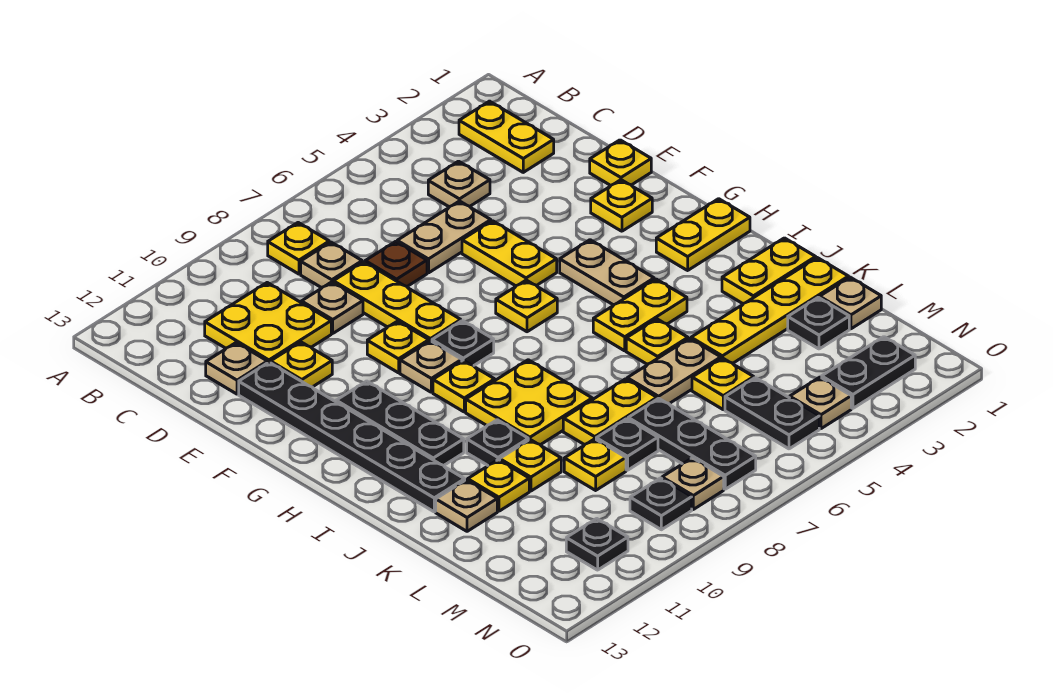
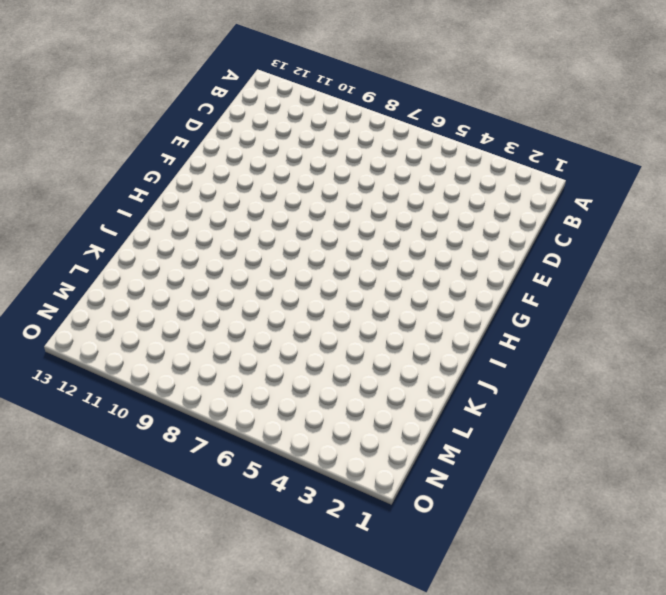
none -> yellow 1x2 plate [459,101,554,172]
none -> yellow 1x1 plate [268,223,329,274]
none -> tan 1x1 plate [428,161,490,207]
none -> tan 1x1 plate [301,242,362,288]

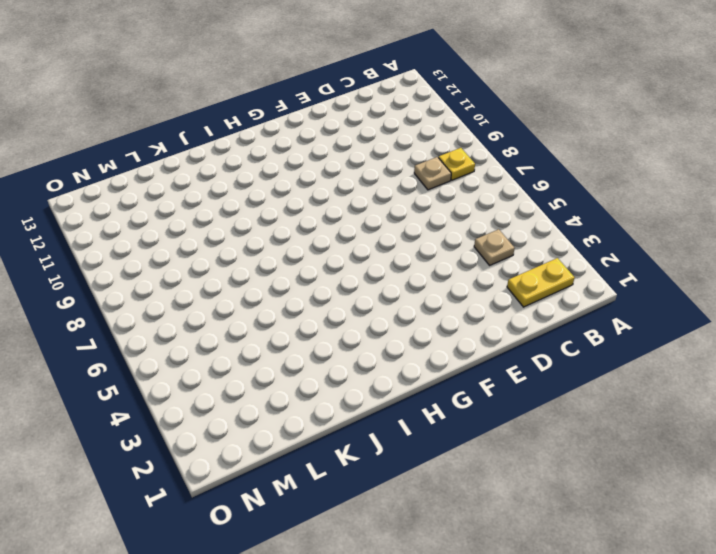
none -> yellow 2x2 plate [205,283,331,363]
none -> tan 1x2 plate [397,201,491,273]
none -> brown 1x1 plate [365,241,427,286]
none -> yellow 1x3 plate [333,262,461,341]

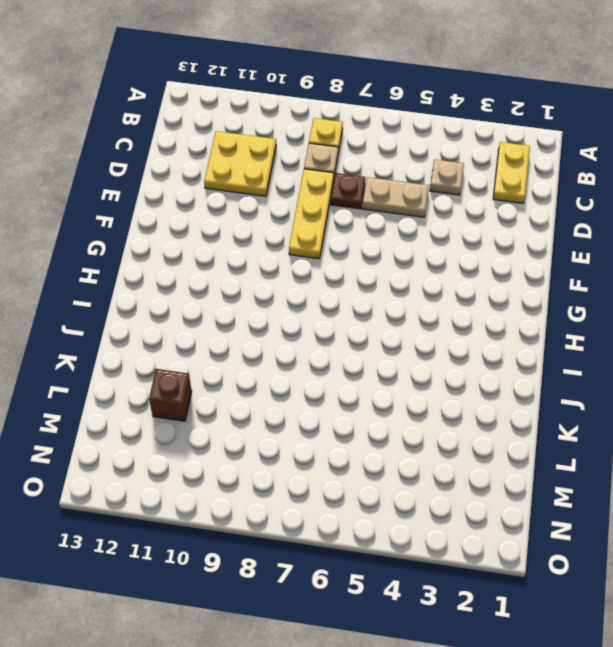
brown 1x1 brick [149,369,192,421] -> none
none -> tan 1x1 plate [301,282,363,333]
none -> tan 1x1 plate [206,343,267,394]
none -> yellow 1x1 plate [590,140,651,185]
none -> yellow 1x2 plate [462,221,557,286]

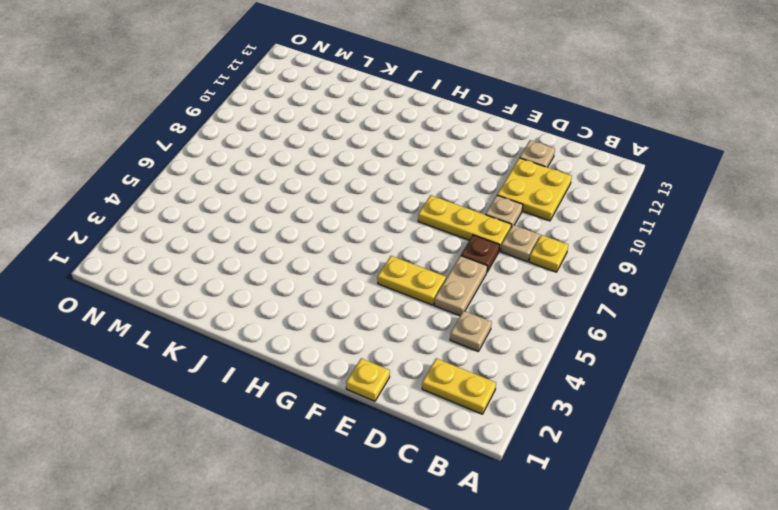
none -> yellow 1x1 plate [271,342,332,387]
none -> black 1x6 plate [239,362,465,512]
none -> yellow 1x1 plate [591,180,652,231]
none -> yellow 1x1 plate [367,321,429,373]

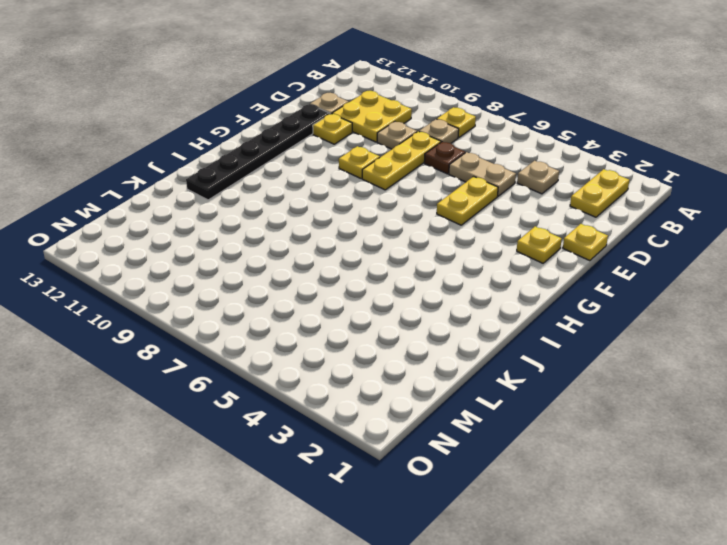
none -> tan 1x2 plate [560,240,654,305]
none -> yellow 1x1 plate [496,280,557,332]
none -> black 1x1 plate [432,321,494,366]
none -> tan 1x1 plate [400,341,462,392]

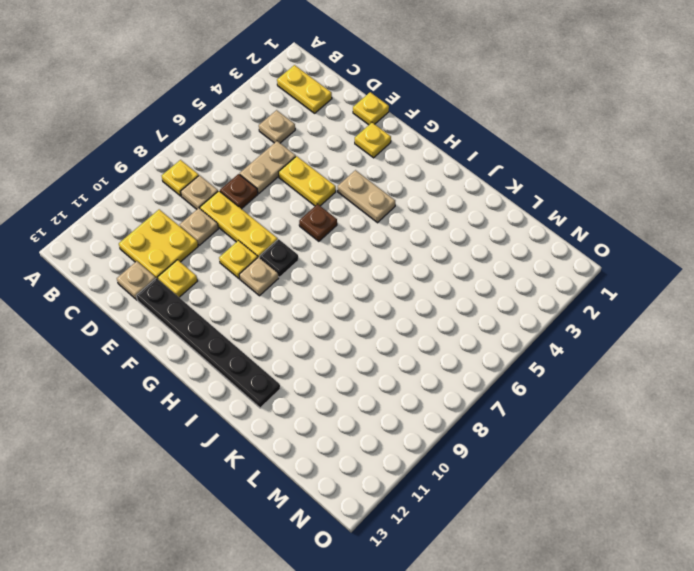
brown 1x1 plate [299,204,337,241] -> yellow 1x1 plate [496,280,557,332]
none -> black 1x3 plate [336,381,464,465]
none -> yellow 1x2 plate [656,199,750,270]
none -> yellow 1x1 plate [433,360,495,412]
none -> yellow 1x2 plate [593,279,687,351]

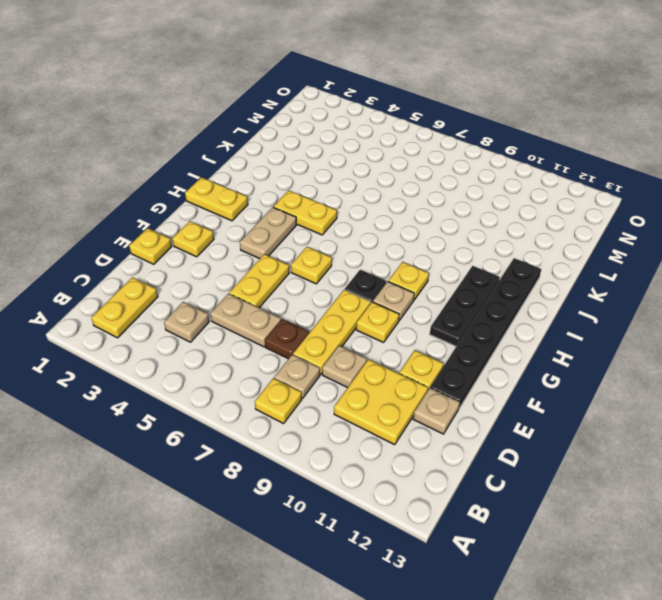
none -> yellow 2x2 plate [466,360,592,445]
none -> yellow 1x2 plate [722,238,816,304]
none -> yellow 1x1 plate [626,319,688,365]
none -> black 1x1 plate [467,420,528,465]

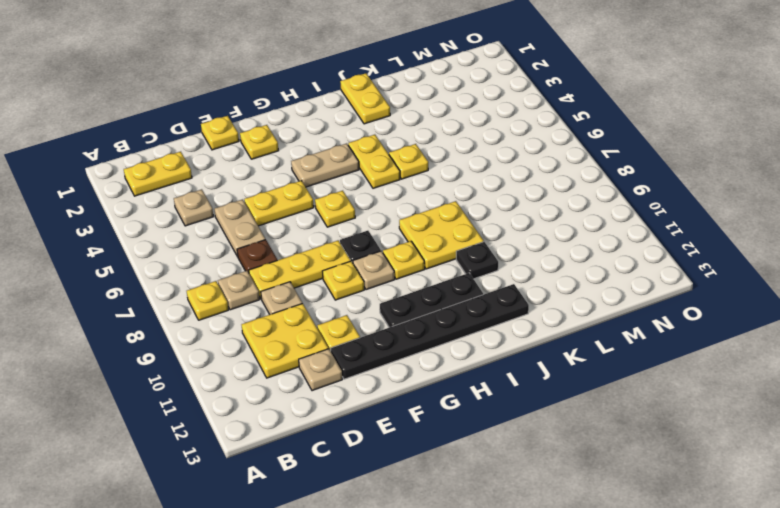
none -> yellow 1x2 plate [656,199,750,270]
none -> yellow 1x4 plate [691,258,849,363]
none -> tan 1x2 plate [627,338,721,404]
none -> yellow 1x2 plate [563,379,657,445]

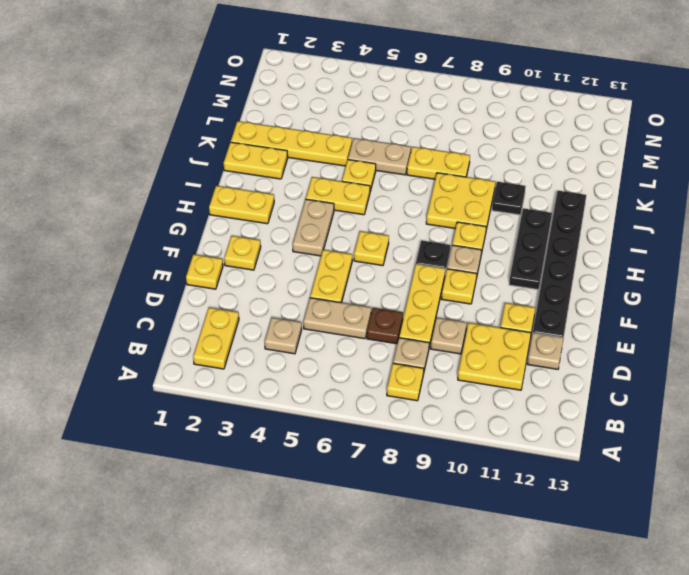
none -> yellow 1x1 plate [500,440,561,491]
none -> yellow 1x1 plate [468,460,529,511]
none -> tan 1x1 plate [436,480,497,531]
none -> tan 1x1 plate [820,277,881,329]

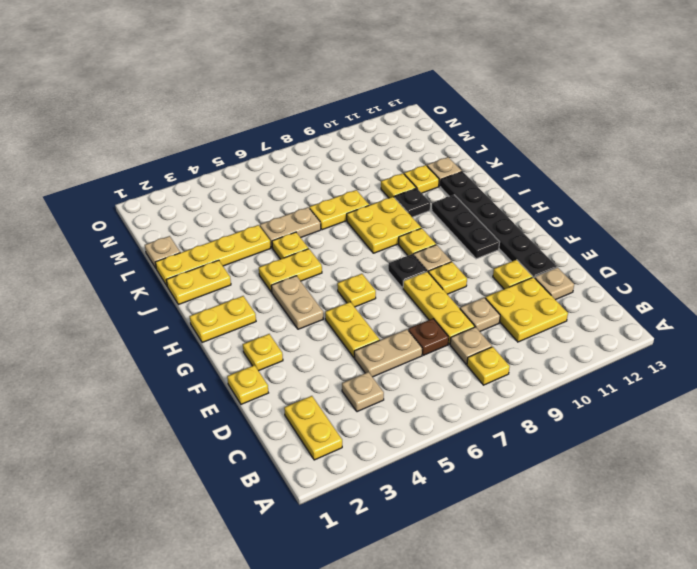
none -> black 1x1 plate [788,297,849,349]
none -> yellow 1x1 plate [692,358,754,410]
none -> black 1x3 plate [628,398,756,489]
none -> black 1x1 plate [596,419,658,470]

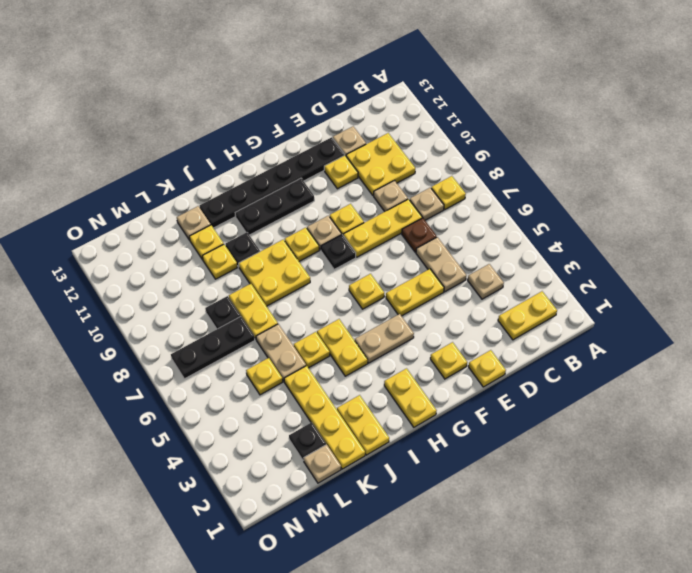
none -> yellow 1x1 plate [564,439,626,490]
none -> black 1x2 plate [725,378,819,449]
none -> black 1x2 plate [822,337,915,408]
none -> tan 1x1 plate [790,377,851,429]

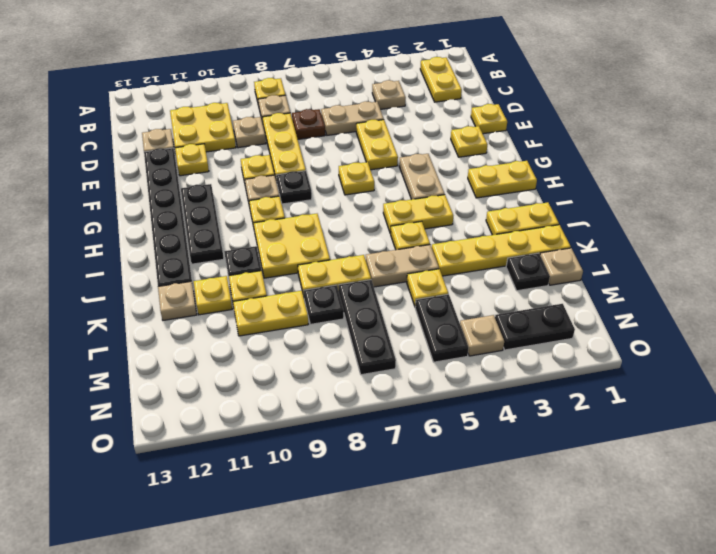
yellow 1x2 plate [233,291,308,336] -> yellow 1x1 plate [564,439,626,490]
none -> tan 1x1 plate [662,458,724,509]
none -> black 1x1 plate [630,478,692,530]
none -> black 1x1 plate [566,519,628,570]

